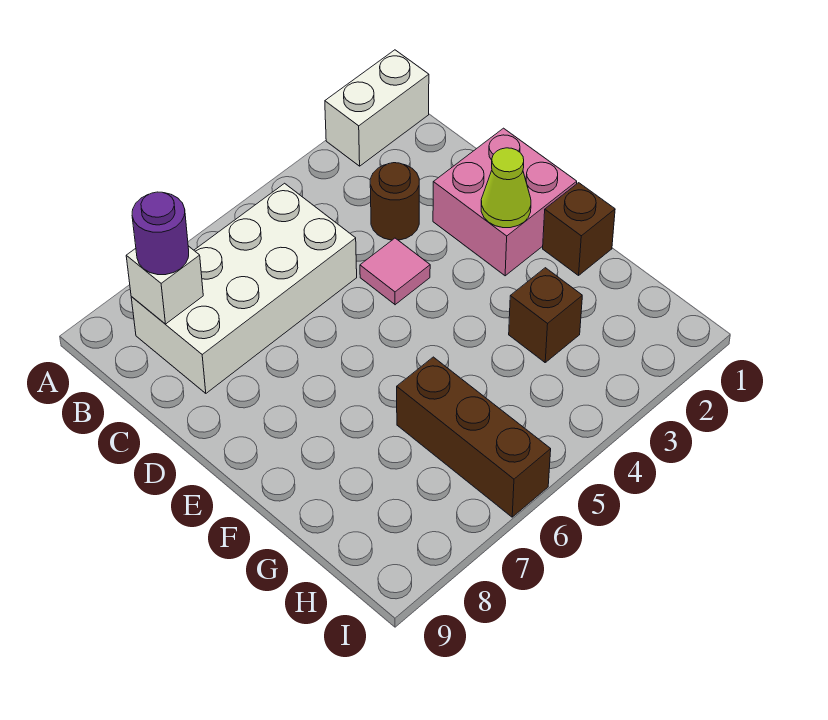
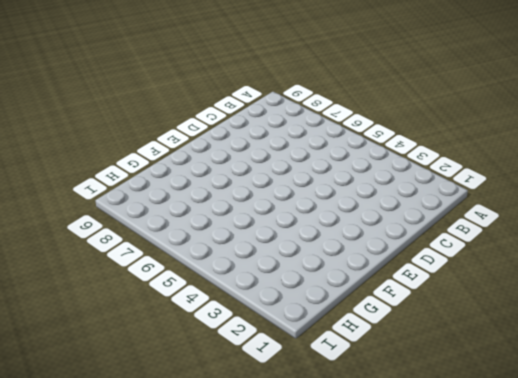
none -> white 1x2 brick [325,50,429,166]
none -> white 2x4 brick [131,183,357,393]

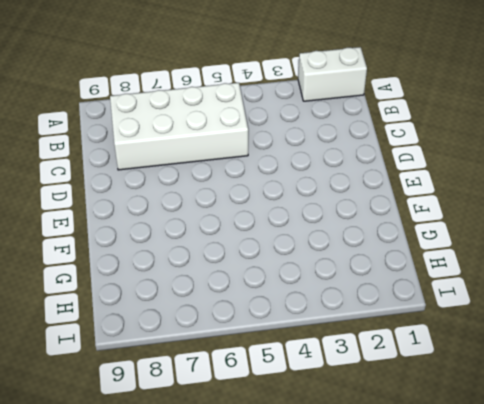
none -> brown 1x1 round brick [370,163,419,240]
none -> pink 2x2 brick [433,128,577,276]

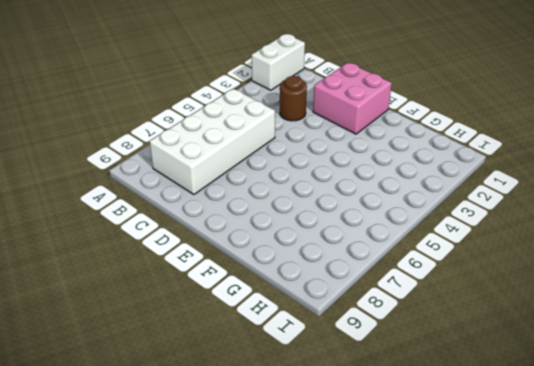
none -> pink 1x1 tile [360,238,430,305]
none -> brown 1x1 brick [543,183,615,275]

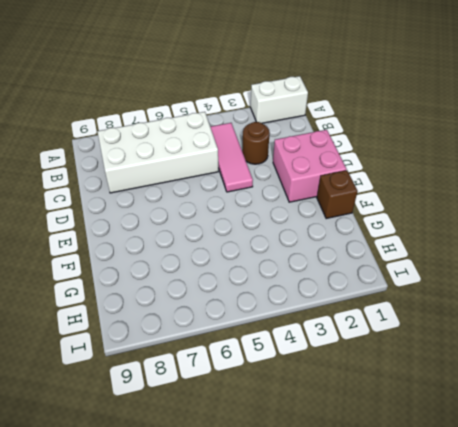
pink 1x3 tile [210,123,253,192] -> pink 1x1 tile [360,238,430,305]
none -> brown 1x1 brick [509,268,582,362]
none -> brown 1x3 brick [397,357,551,517]

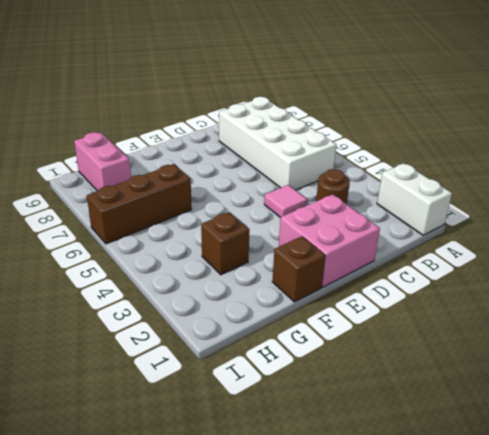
pink 1x2 brick [74,132,131,191] -> none
none -> white 1x1 brick [126,246,203,324]
none -> lime 1x1 cone [481,148,531,228]

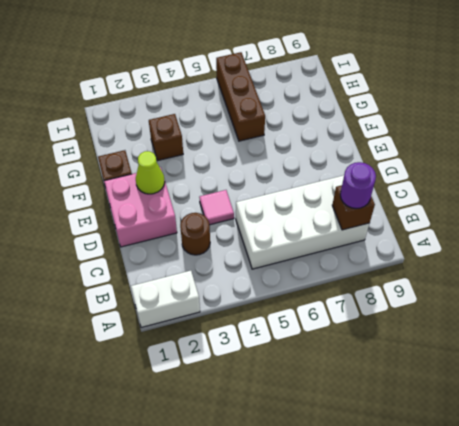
brown 1x1 brick [332,185,375,230] -> white 1x1 brick [126,246,203,324]

